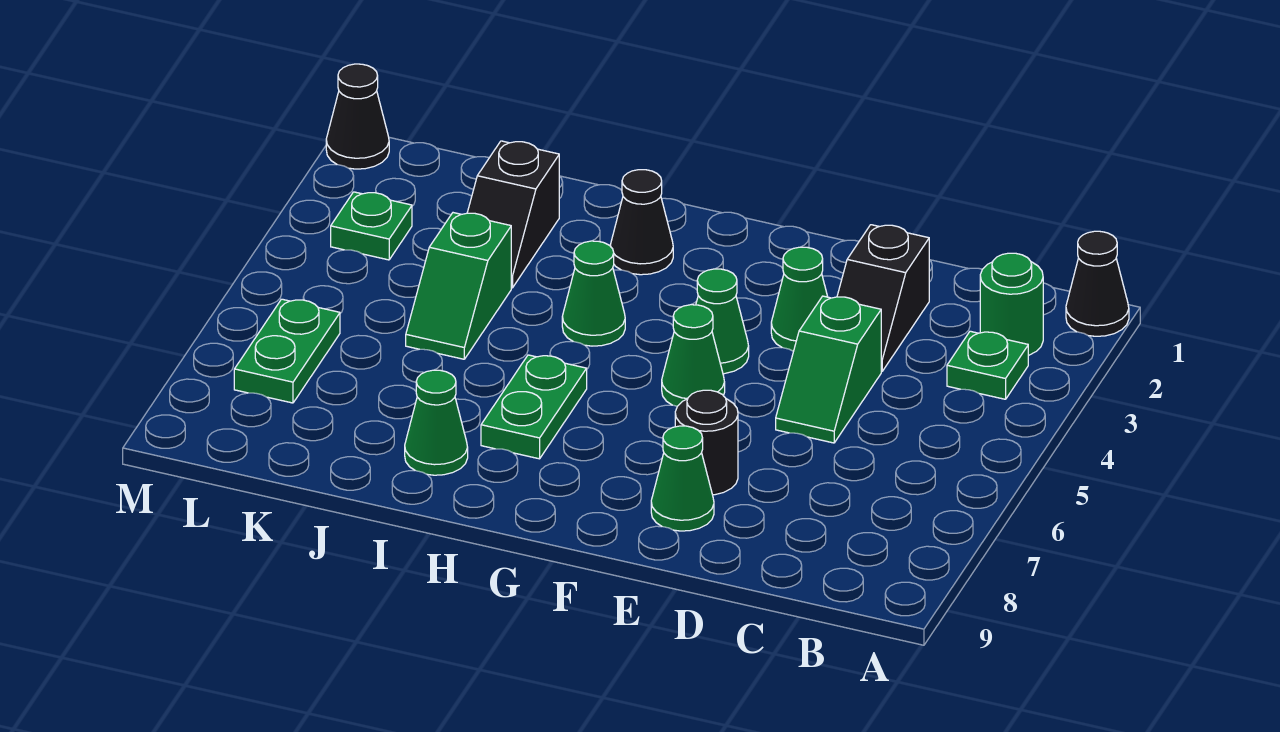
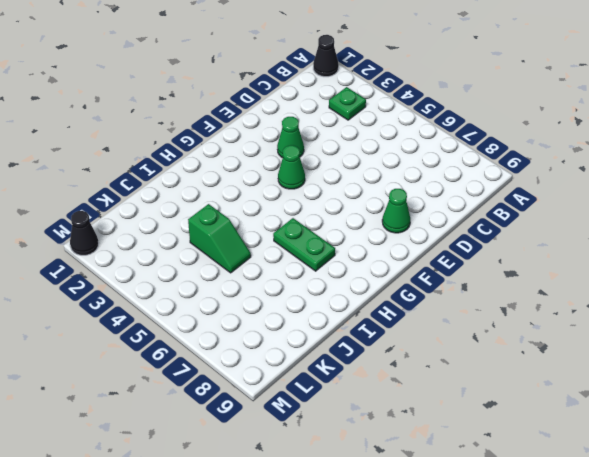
none -> green 1x1 round brick [980,253,1043,355]
none -> black 1x2 slope [837,225,929,371]
none -> green 1x2 slope [776,296,881,443]

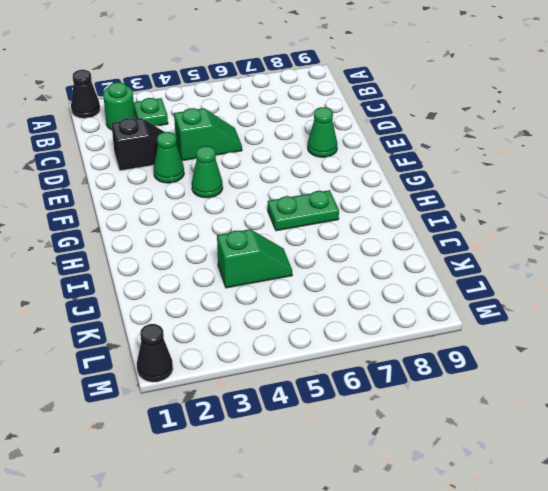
none -> black 1x1 round brick [675,390,738,495]
none -> green 1x1 cone [662,305,725,406]
none -> black 1x1 cone [610,170,673,275]

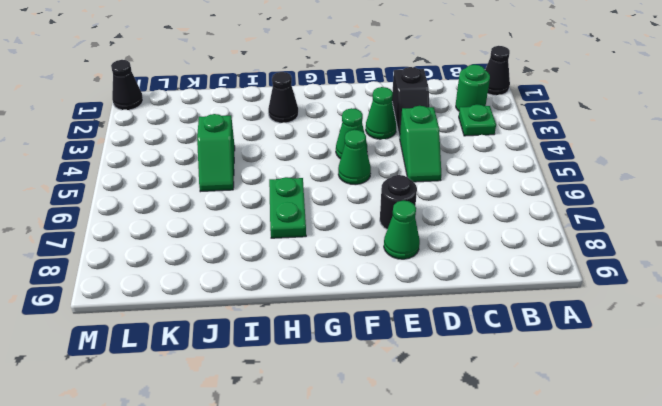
none -> green 1x1 cone [562,241,625,346]
none -> green 1x1 cone [405,370,468,475]
none -> black 1x2 slope [467,141,559,288]

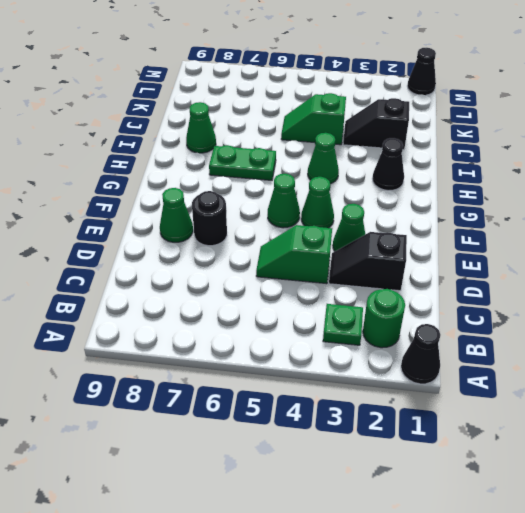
none -> green 1x1 plate [331,192,412,260]
none -> green 1x2 plate [234,299,340,403]

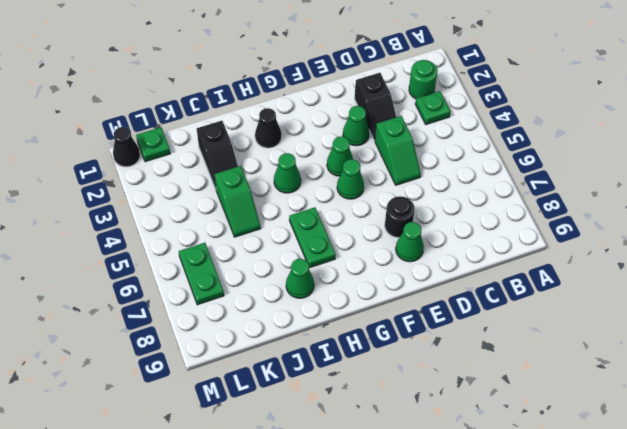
green 1x1 plate [136,127,170,162] -> green 1x1 plate moved to [331,192,412,260]
none -> black 1x1 cone [1066,231,1129,336]

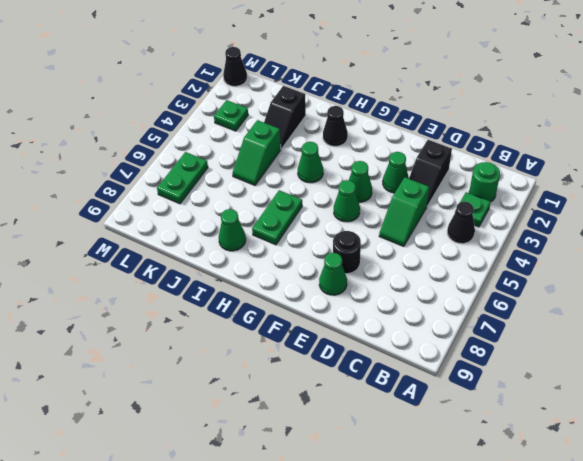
black 1x1 cone [447,201,475,244] -> black 1x1 cone moved to [1066,231,1129,336]

